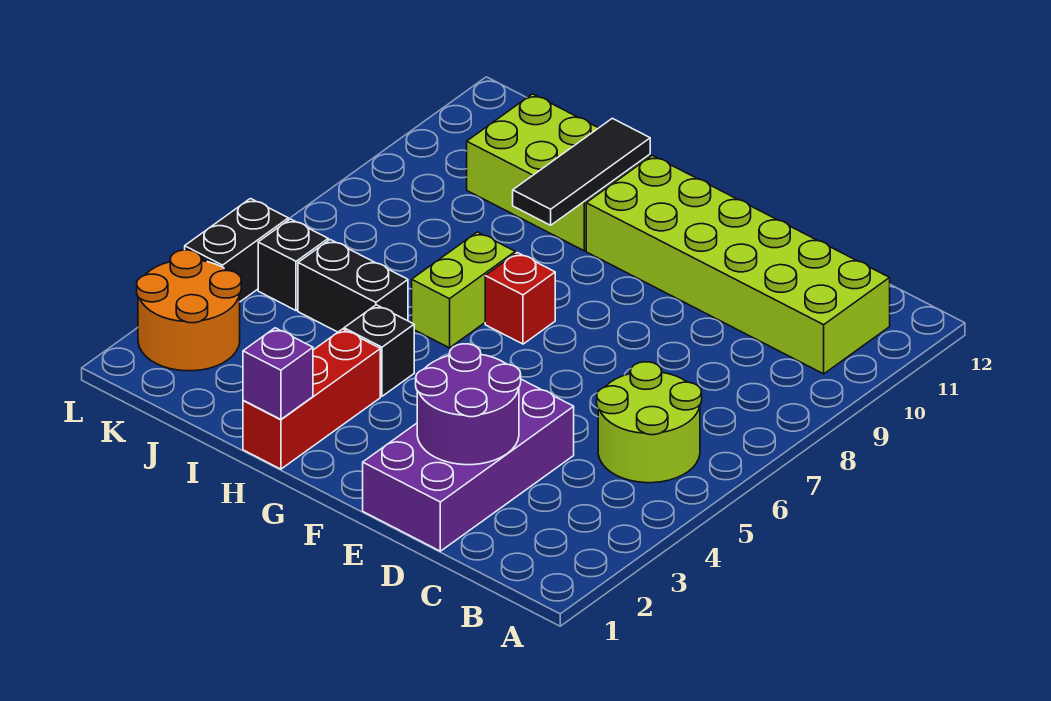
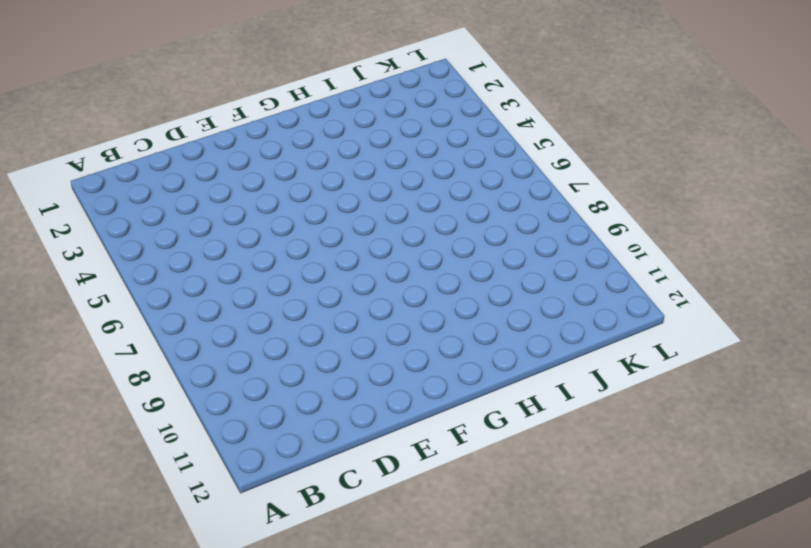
none -> lime 2x2 round brick [597,362,702,483]
none -> lime 2x6 brick [586,156,890,374]
none -> purple 2x4 brick [363,379,574,551]

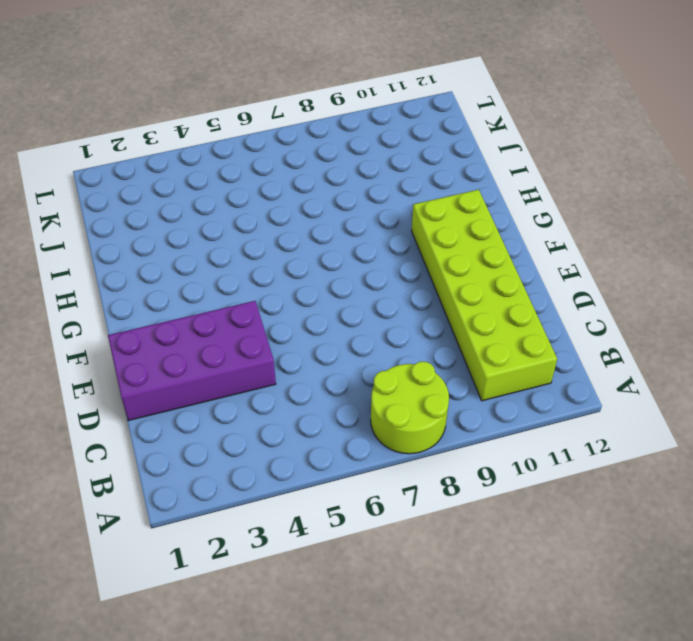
lime 2x2 round brick [371,362,449,454] -> lime 2x2 round brick moved to [597,362,702,483]
none -> red 1x1 brick [485,253,555,344]
none -> red 1x3 brick [243,329,380,469]
none -> black 1x1 brick [344,305,414,396]

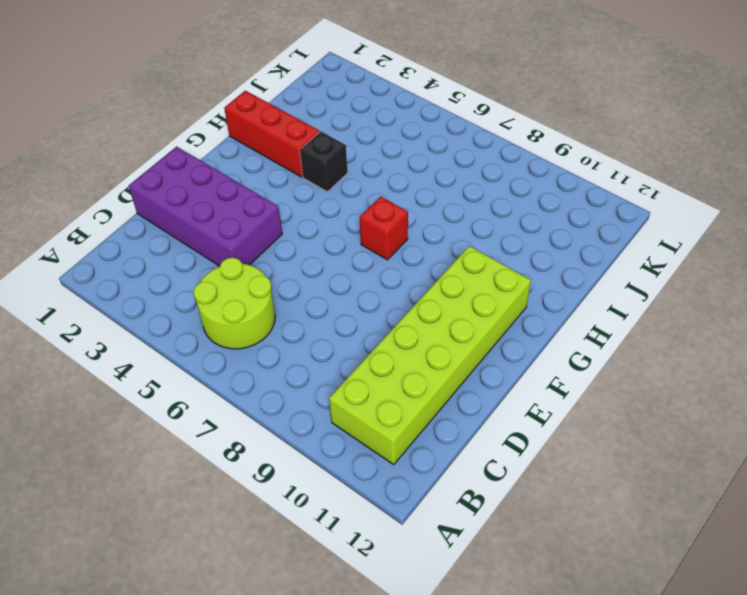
none -> lime 1x2 brick [412,232,515,348]
none -> lime 2x3 brick [467,94,650,251]
none -> black 1x2 brick [298,240,408,332]

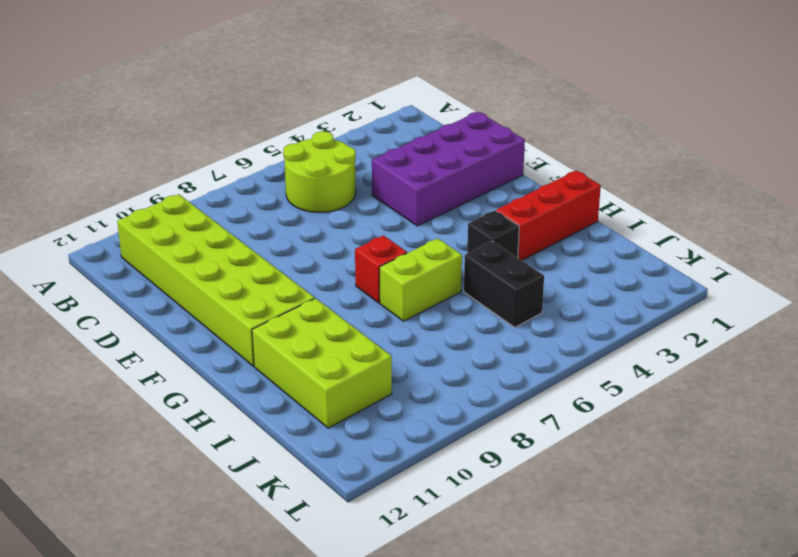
none -> orange 2x2 round brick [137,250,241,371]
none -> black 1x1 brick [258,219,328,311]
none -> black 1x2 brick [185,199,288,302]

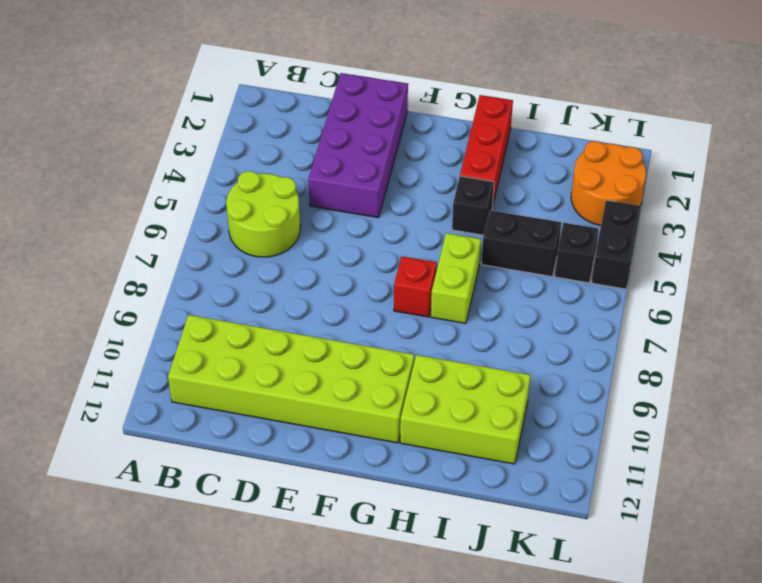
none -> purple 2x2 round brick [416,344,521,465]
none -> purple 1x1 brick [243,328,313,419]
none -> black 1x3 tile [513,118,650,225]

